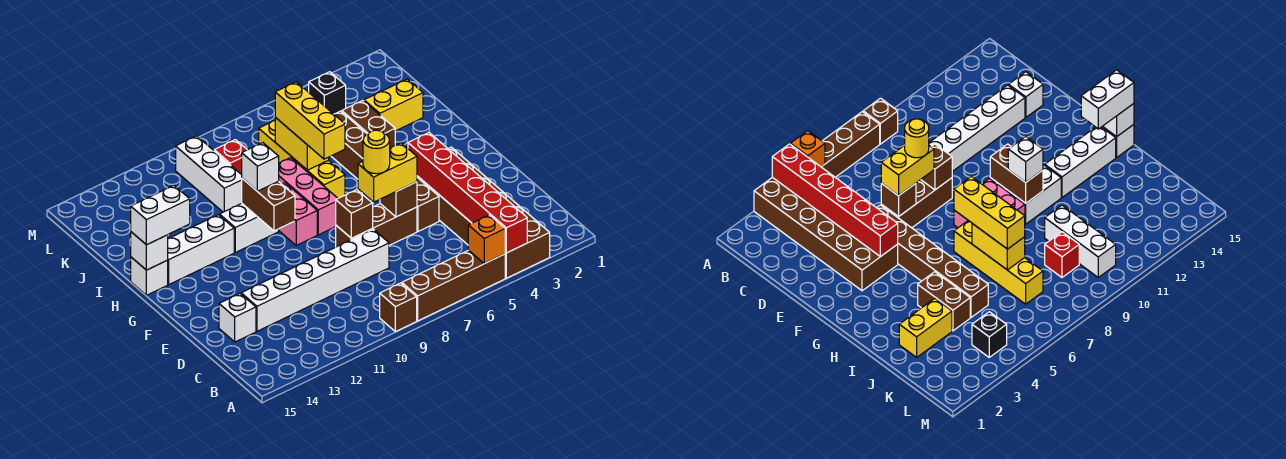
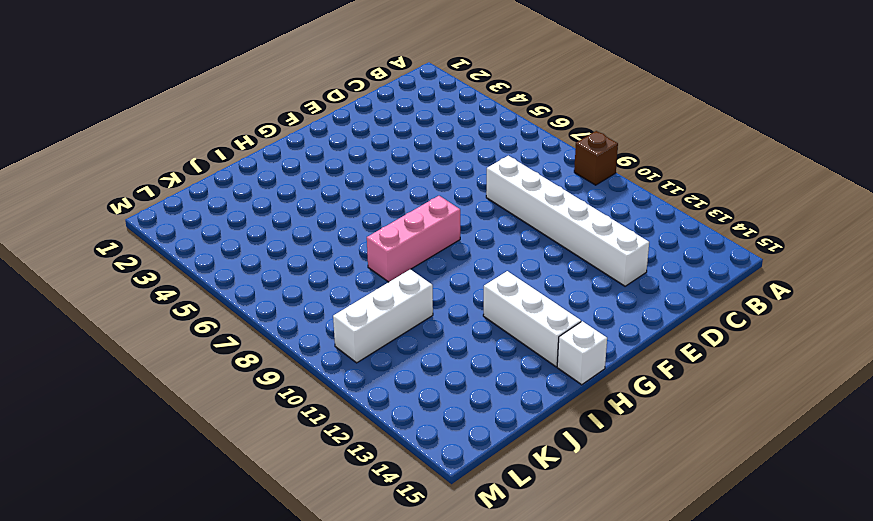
none -> brown 2x6 brick [417,147,550,278]
none -> brown 1x4 brick [402,250,505,321]
none -> white 1x1 brick [219,294,256,342]
none -> brown 1x6 brick [331,111,439,231]

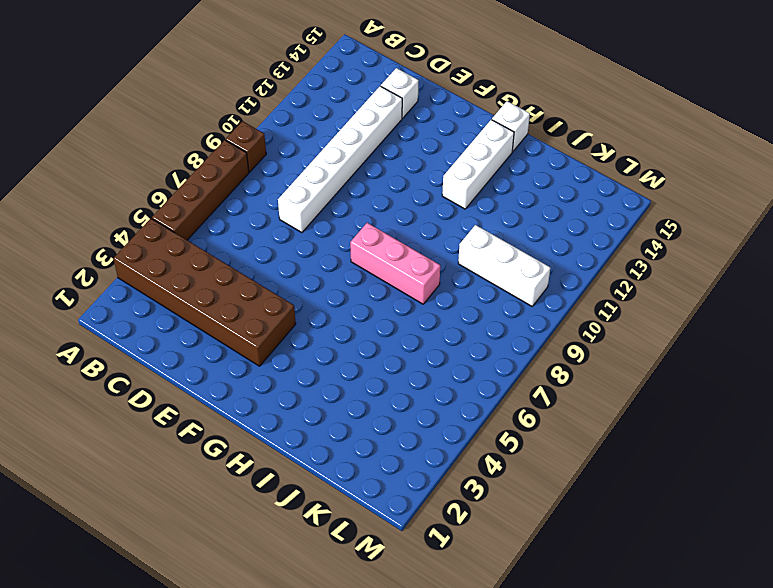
none -> brown 1x6 brick [331,111,439,231]
none -> brown 1x3 brick [336,204,417,247]
none -> pink 1x2 brick [279,183,317,245]
none -> yellow 1x4 brick [259,121,345,198]

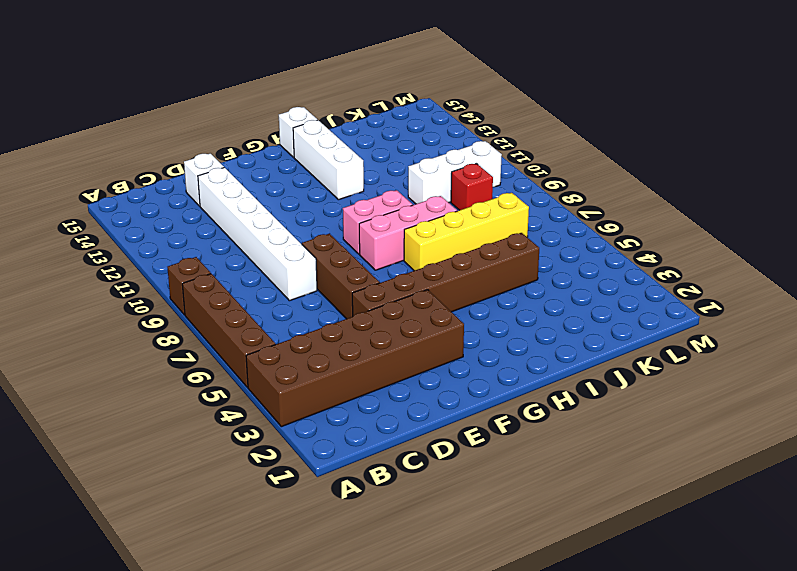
none -> white 1x2 brick [220,203,279,252]
none -> brown 1x2 brick [342,101,395,148]
none -> yellow 1x2 brick [364,79,423,131]
none -> black 1x1 brick [309,72,346,114]

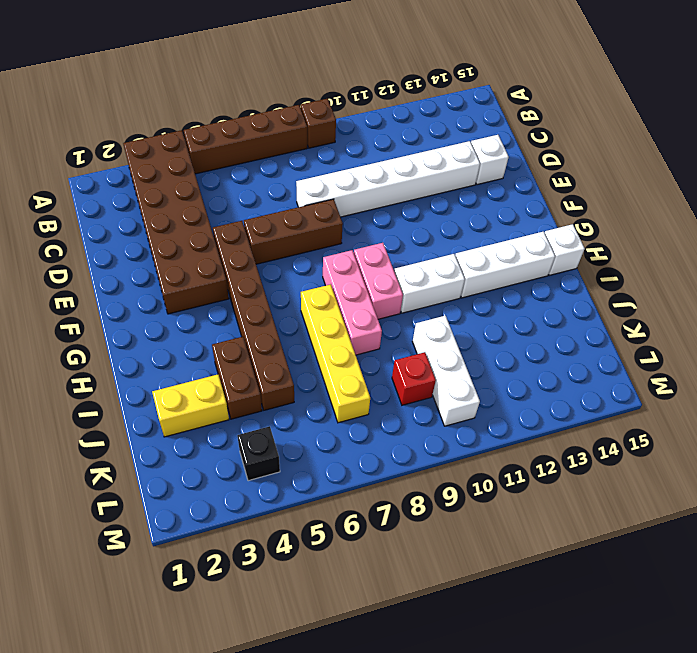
none -> red 1x6 brick [408,133,527,253]
none -> orange 1x1 brick [468,215,505,264]
none -> brown 1x1 brick [380,182,417,217]
none -> brown 1x1 brick [336,190,373,238]

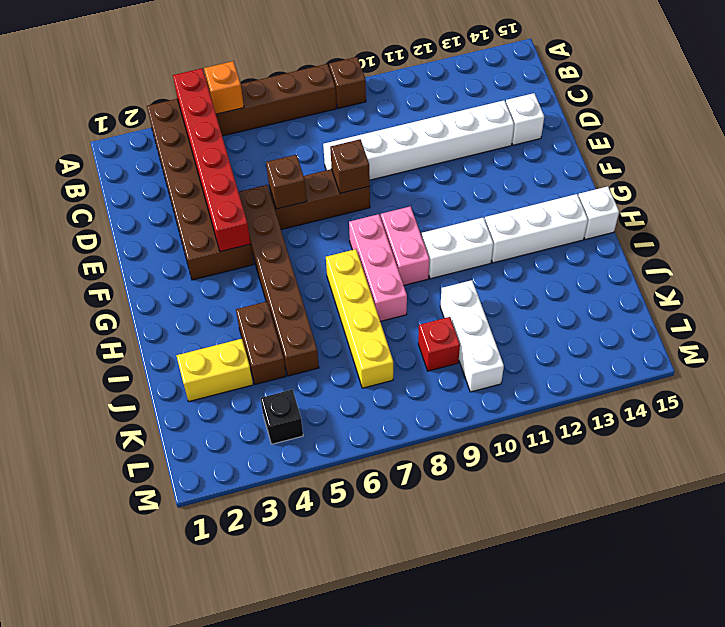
none -> brown 1x2 brick [242,178,295,231]
none -> white 1x1 brick [131,232,168,270]
none -> yellow 1x2 brick [275,117,329,170]
none -> yellow 1x2 brick [358,143,417,202]

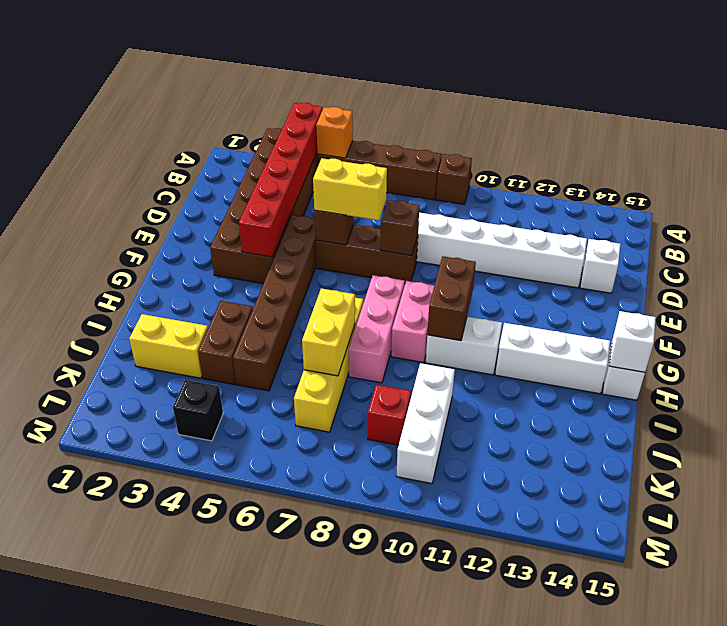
none -> yellow 1x3 brick [275,82,345,159]
none -> white 1x1 brick [242,143,279,191]
none -> white 1x2 brick [131,186,190,245]
none -> yellow 1x1 round brick [363,130,390,174]

